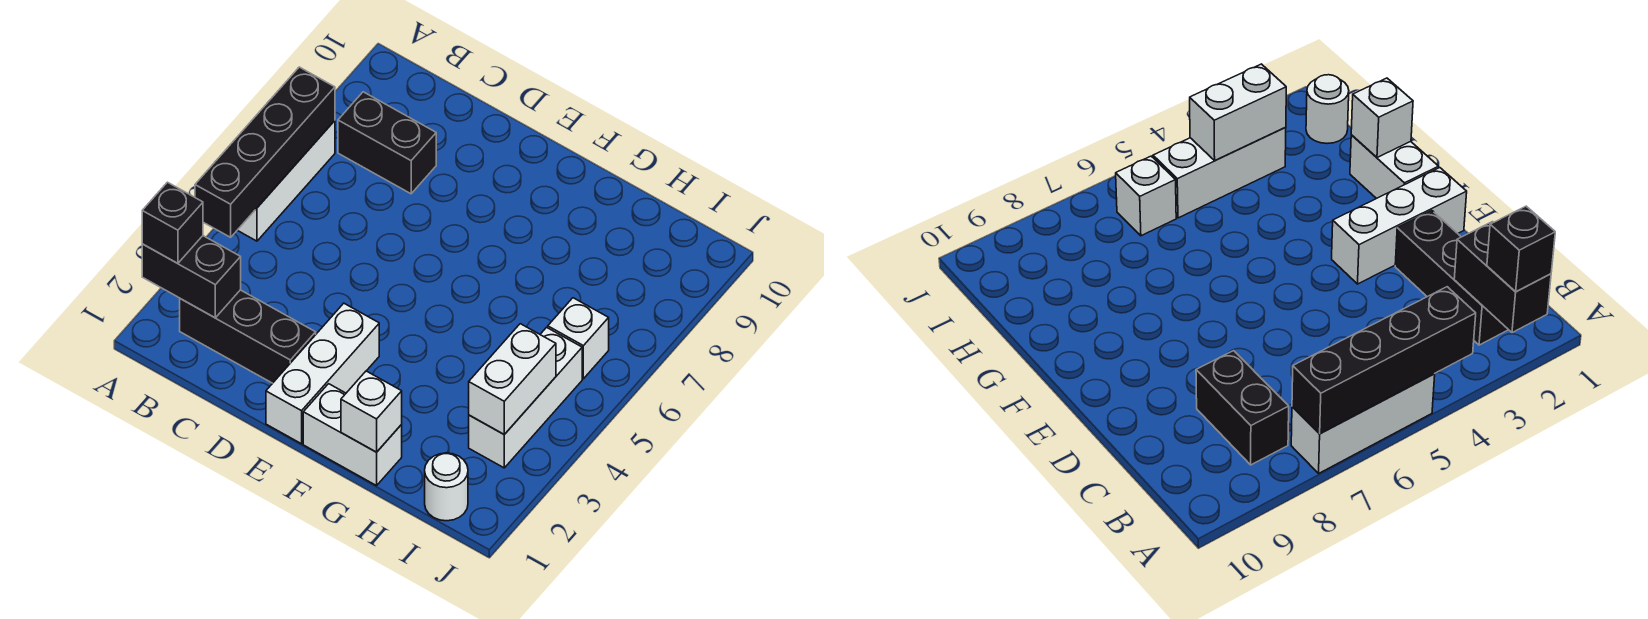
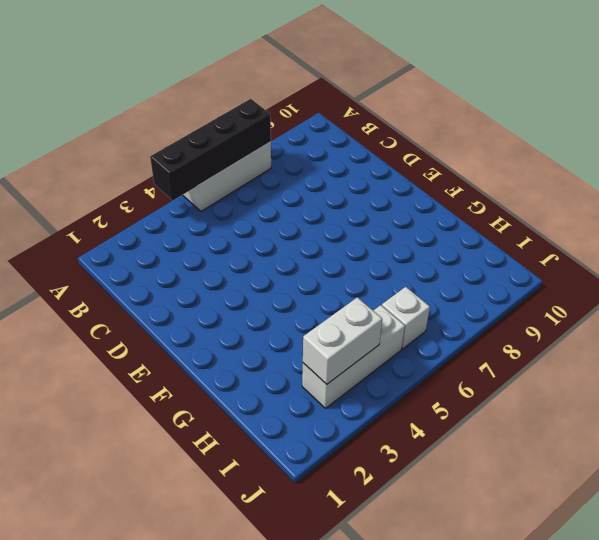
none -> black 1x3 brick [180,290,316,383]
none -> black 1x2 brick [338,92,436,194]
none -> white 1x3 brick [266,303,379,444]

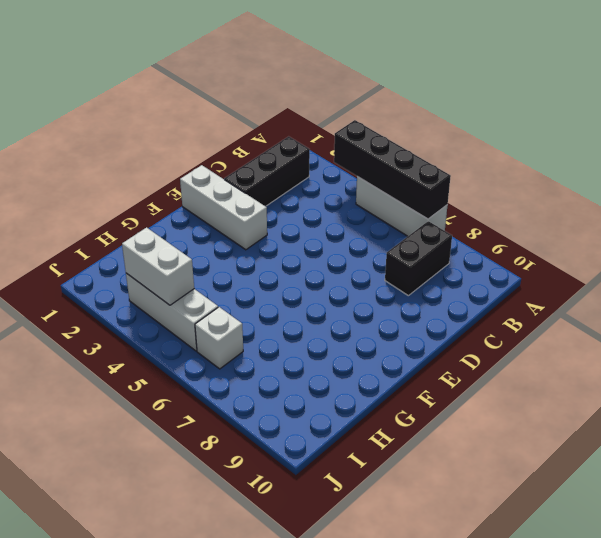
none -> white 1x2 brick [303,384,402,486]
none -> white 1x1 round brick [425,453,468,521]
none -> black 1x2 brick [142,236,241,318]

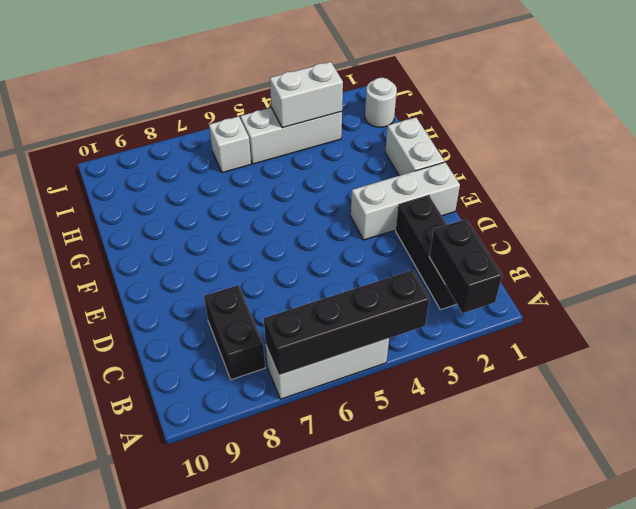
none -> white 1x1 brick [341,371,402,452]
none -> black 1x1 brick [142,182,203,263]

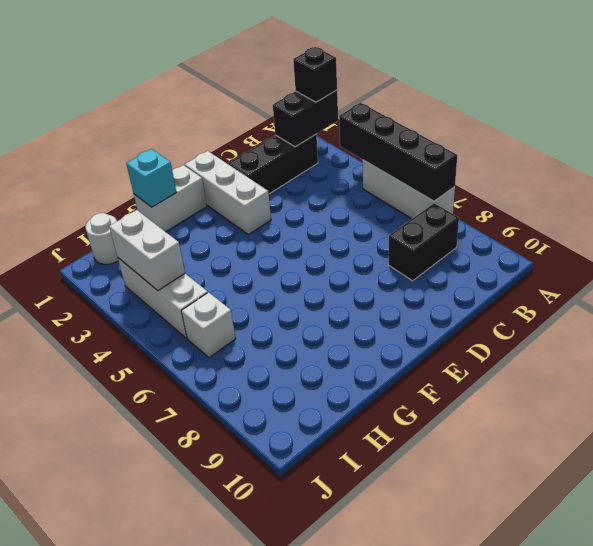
cyan 1x1 brick [126,149,177,207] -> white 1x1 brick [341,371,402,452]

